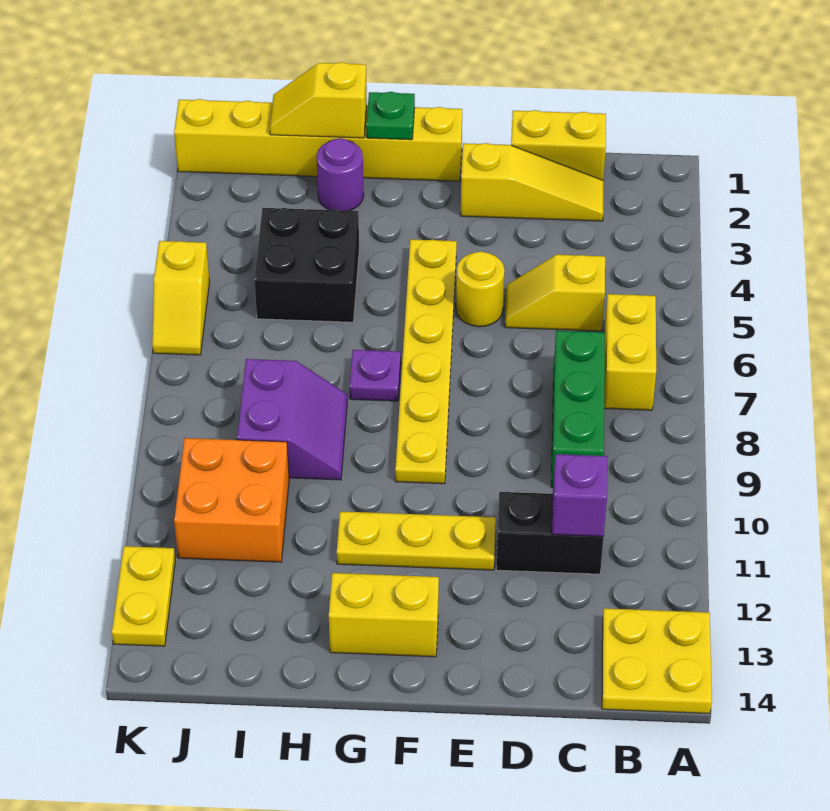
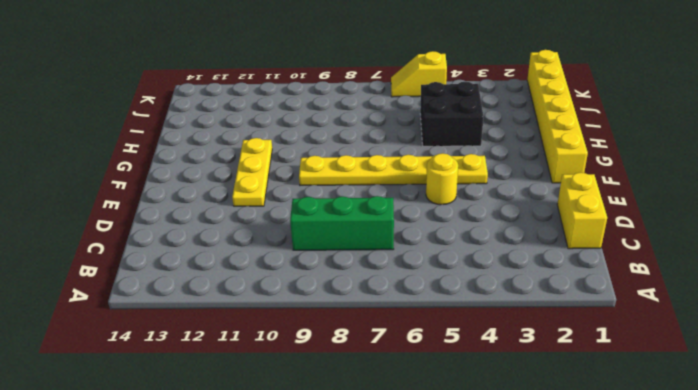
none -> yellow 2x2 plate [602,608,712,713]
none -> yellow 1x2 brick [604,294,656,410]
none -> yellow 1x3 slope [461,143,603,221]

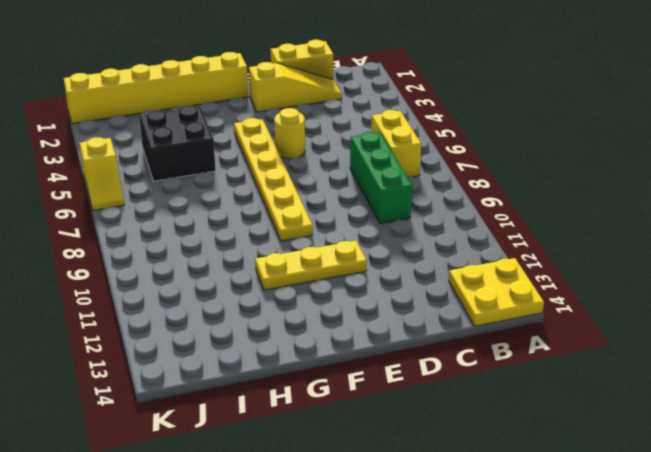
none -> yellow 1x2 slope [505,255,605,331]
none -> black 1x2 brick [496,492,604,574]
none -> yellow 1x2 brick [329,573,439,657]

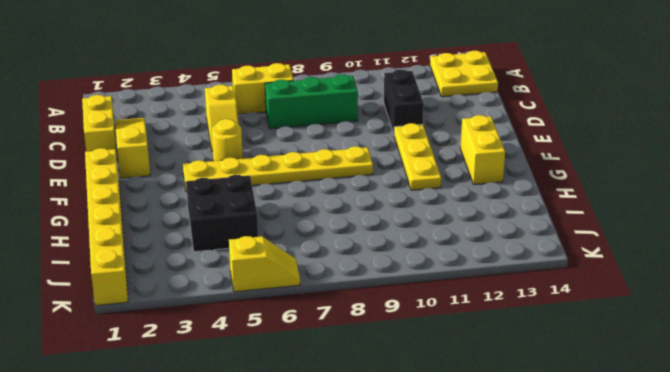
none -> purple 1x1 plate [350,350,401,401]
none -> purple 1x1 round brick [317,138,364,211]
none -> purple 2x2 slope [237,359,347,480]

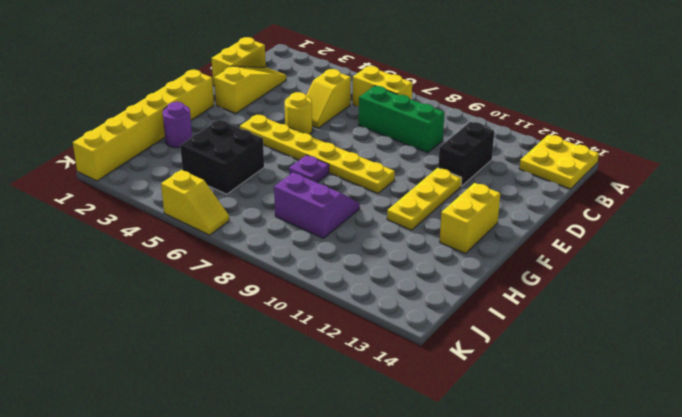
none -> orange 2x2 brick [174,438,289,562]
none -> yellow 1x2 plate [112,546,175,646]
none -> purple 1x1 brick [552,454,607,536]

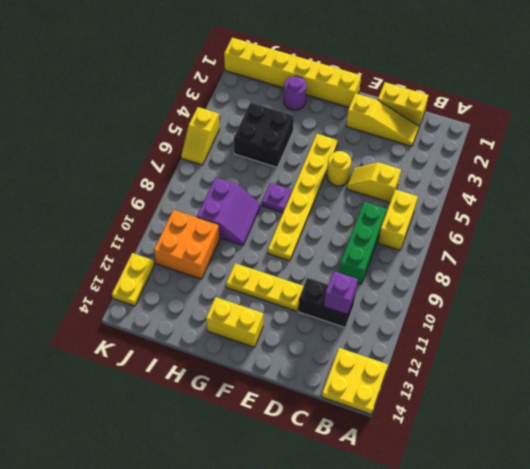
none -> green 1x1 plate [366,92,415,140]
none -> yellow 1x2 slope [270,62,367,138]

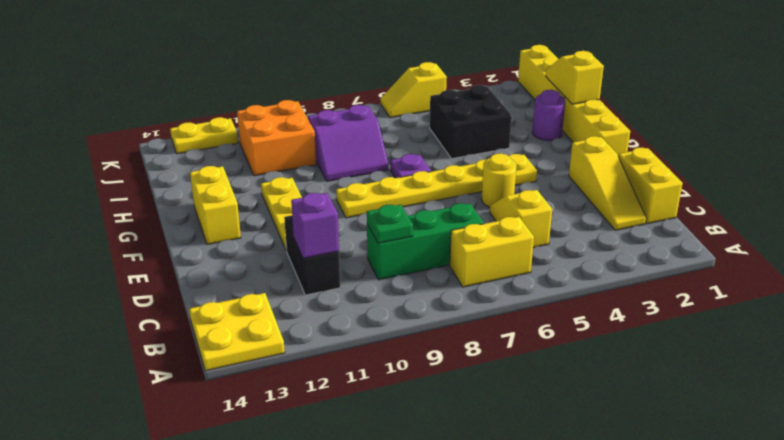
green 1x1 plate [367,205,413,243] -> green 1x1 plate moved to [366,92,415,140]

